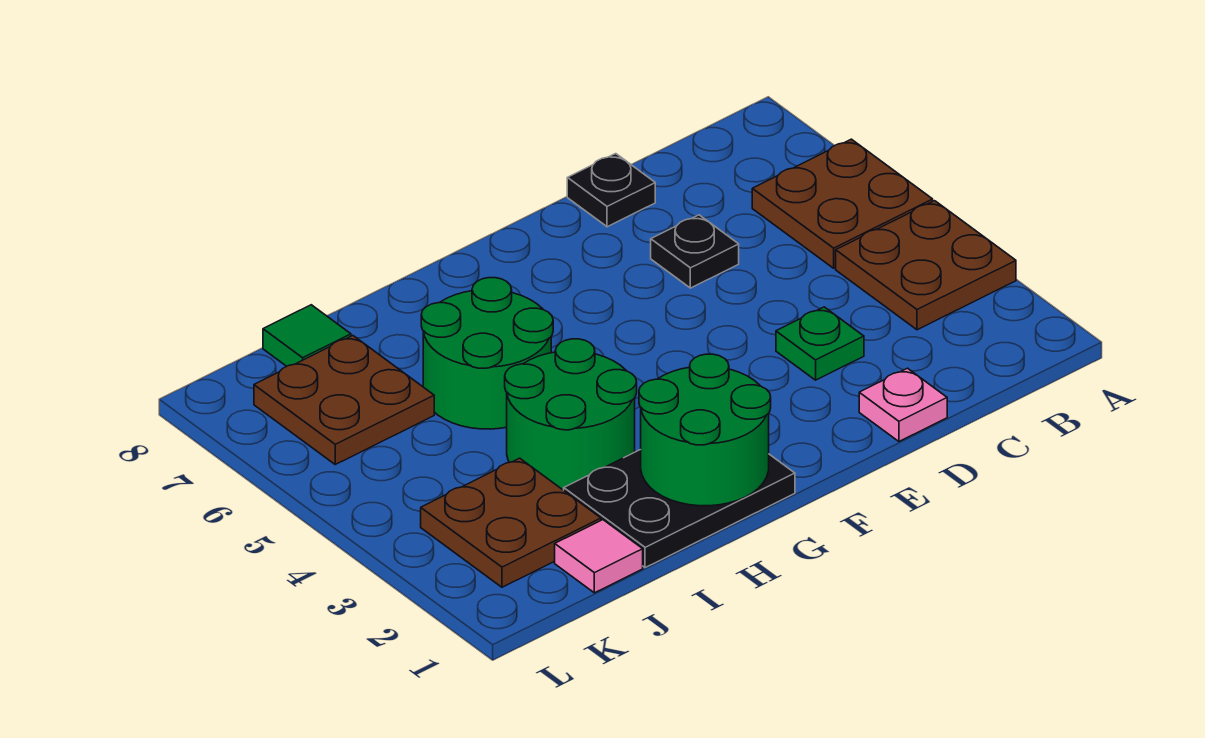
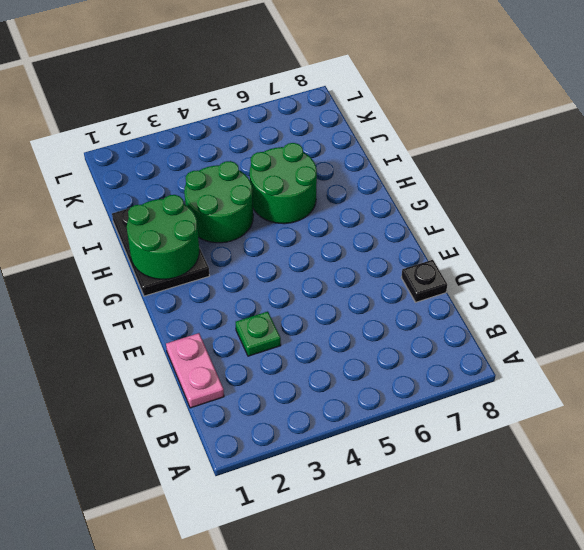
pink 1x2 plate [166,333,224,408] -> pink 1x1 plate [859,368,947,441]
none -> brown 2x2 plate [836,201,1016,330]
none -> brown 2x2 plate [752,139,933,268]
none -> black 1x1 plate [651,215,739,288]

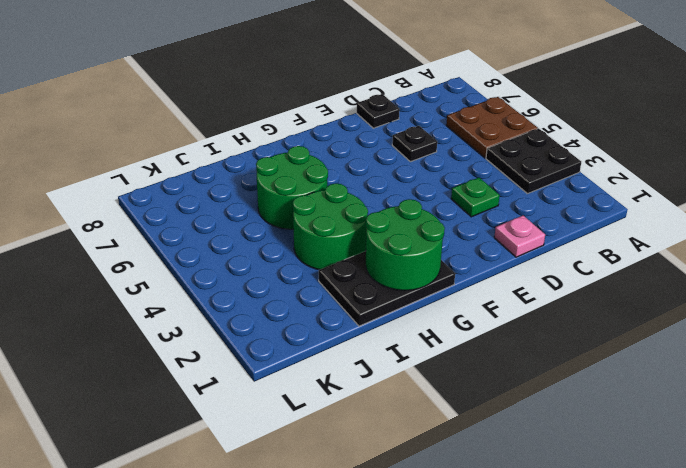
black 2x2 plate [486,128,581,194] -> brown 2x2 plate [836,201,1016,330]
none -> pink 1x1 tile [555,520,643,593]
none -> brown 2x2 plate [421,458,601,587]
none -> brown 2x2 plate [254,336,434,464]

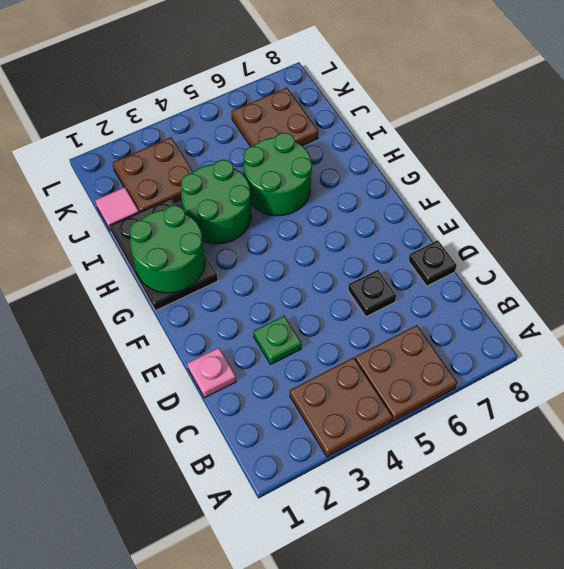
none -> green 1x1 tile [263,305,351,366]

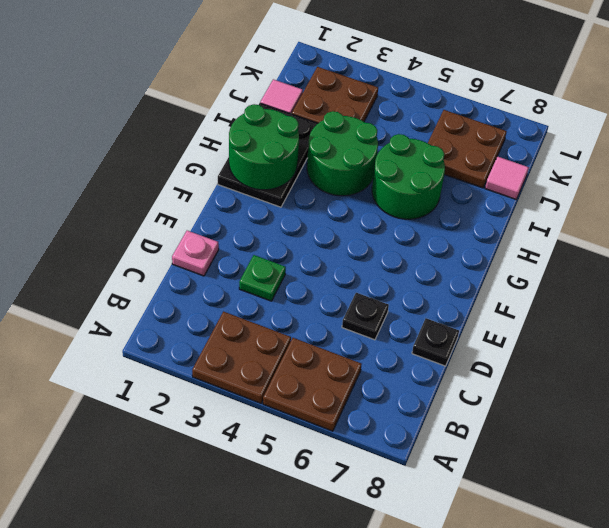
pink 1x1 tile [485,156,529,199] -> green 1x1 tile [263,305,351,366]

